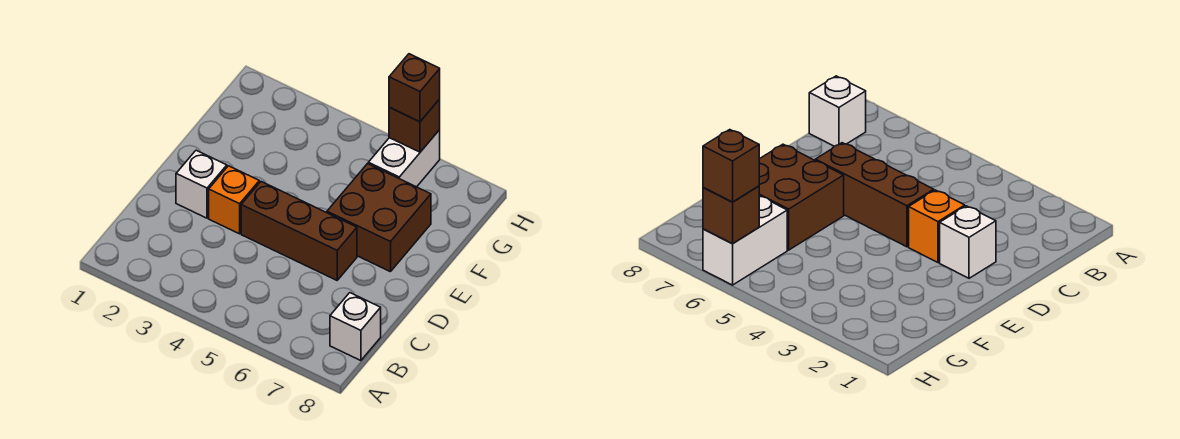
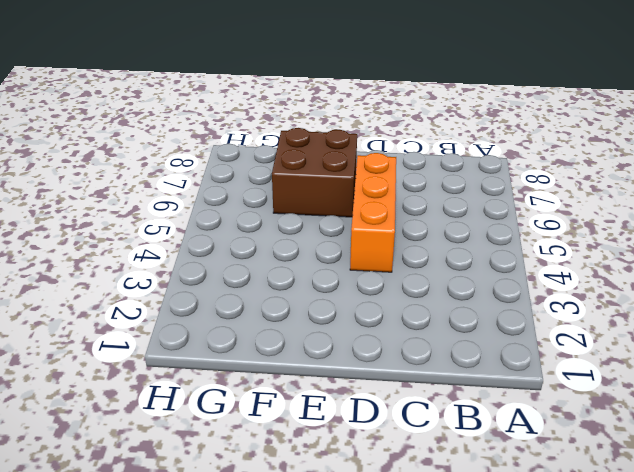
orange 1x3 brick [350,153,396,272] -> brown 1x3 brick [241,182,357,280]
none -> white 1x1 brick [330,293,381,361]
none -> white 1x1 brick [176,150,227,218]

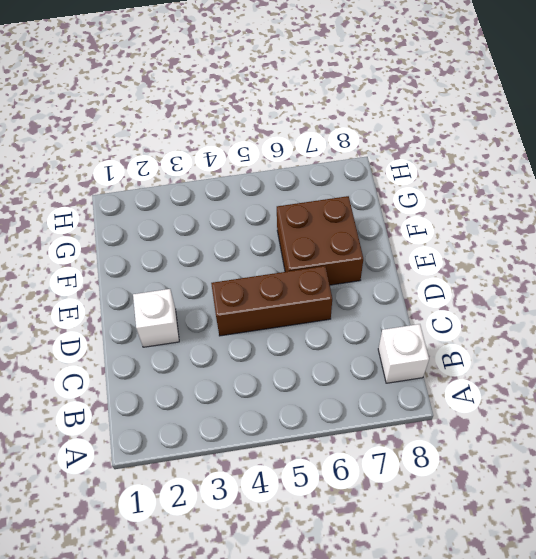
none -> orange 1x1 brick [209,166,259,234]
none -> white 1x2 brick [368,130,440,187]

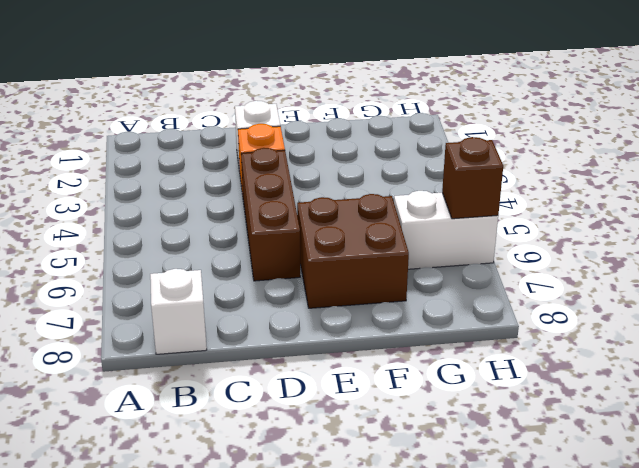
none -> brown 1x1 brick [389,54,440,122]

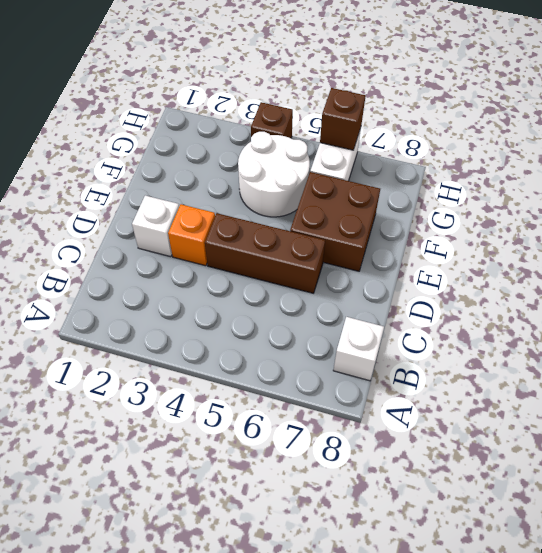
white 2x2 round brick [238,132,310,217] -> none
brown 1x1 brick [251,102,293,138] -> brown 1x1 brick moved to [389,54,440,122]

